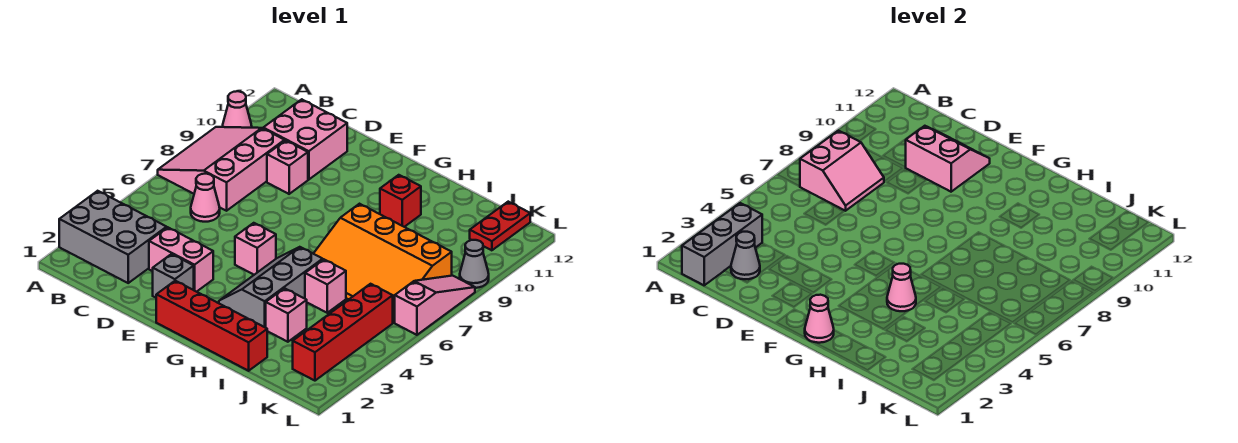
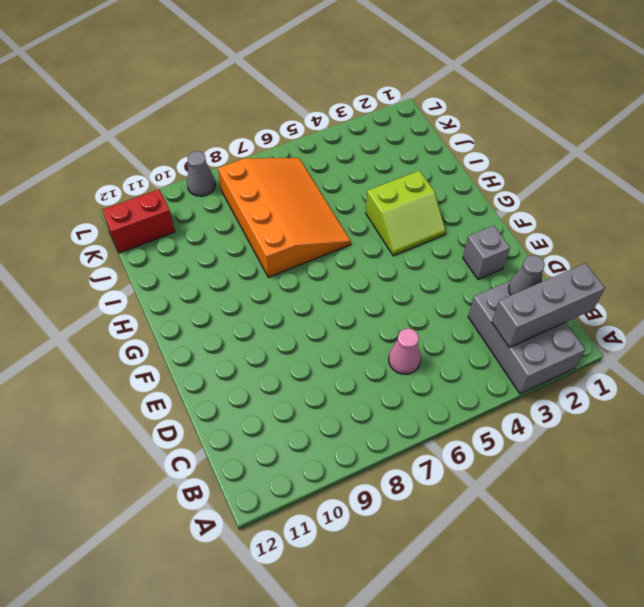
lime 2x2 slope [366,171,446,256] -> grey 2x3 slope [219,247,323,328]
red 1x2 brick [102,189,175,253] -> red 1x2 plate [470,202,530,250]
none -> pink 3x3 slope [158,127,285,211]
none -> pink 1x1 cone [223,91,252,128]
none -> pink 2x2 brick [263,99,347,180]

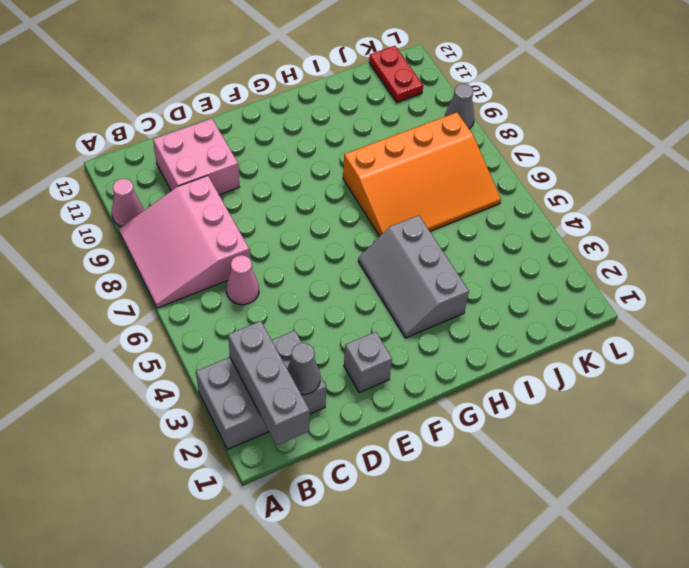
none -> pink 1x2 brick [149,227,213,292]
none -> pink 1x1 brick [267,141,308,194]
none -> red 1x4 brick [156,281,267,371]

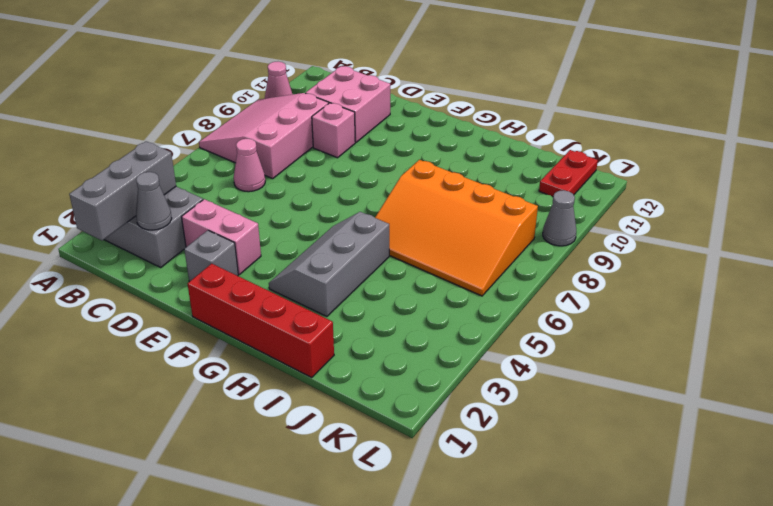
none -> pink 1x1 brick [235,223,276,275]
none -> red 1x1 brick [380,175,421,227]
none -> pink 1x1 brick [266,288,307,342]

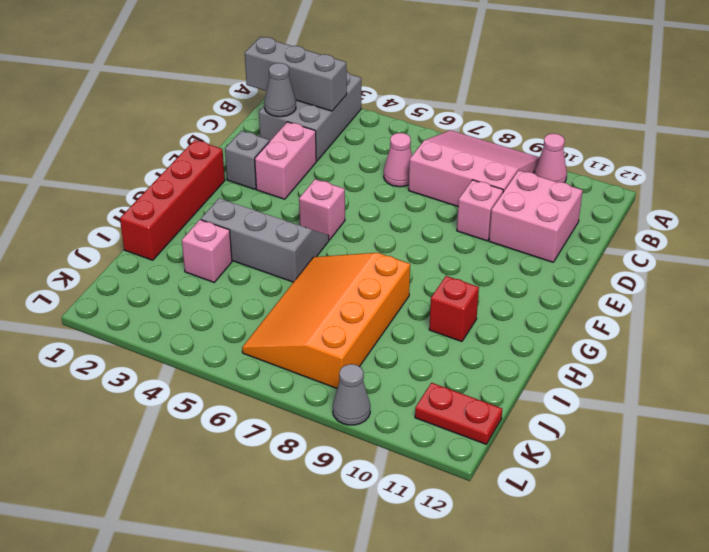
none -> pink 1x1 brick [305,259,346,313]
none -> red 1x4 brick [293,284,393,381]
none -> pink 1x3 slope [395,276,475,335]

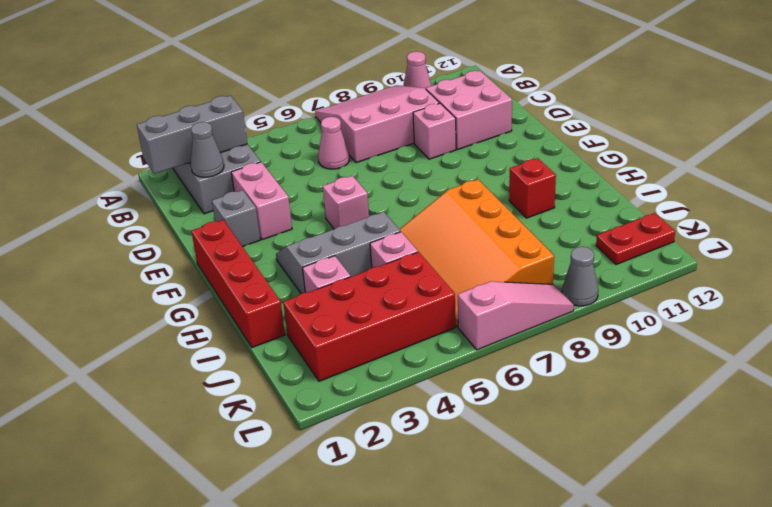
red 2x4 brick [283,252,456,381] -> red 1x4 brick [293,284,393,381]
none -> pink 2x2 slope [800,131,884,211]
none -> pink 2x2 slope [905,126,990,192]
none -> pink 1x1 cone [805,295,834,343]

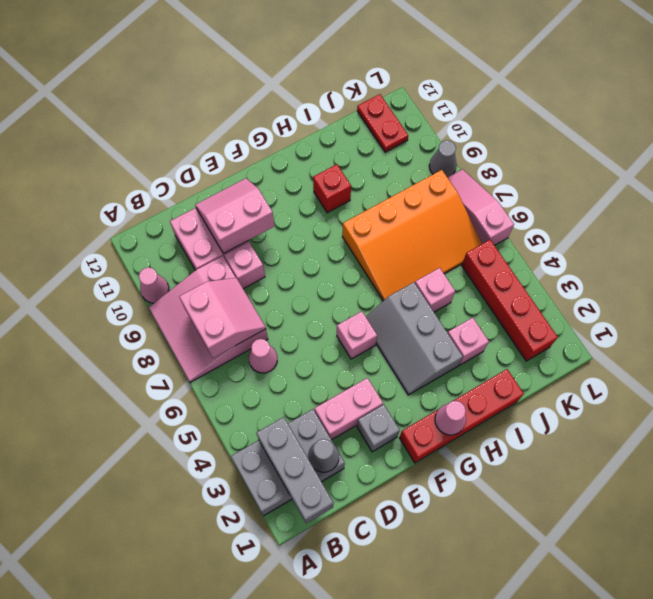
none -> pink 1x1 cone [887,264,916,311]

